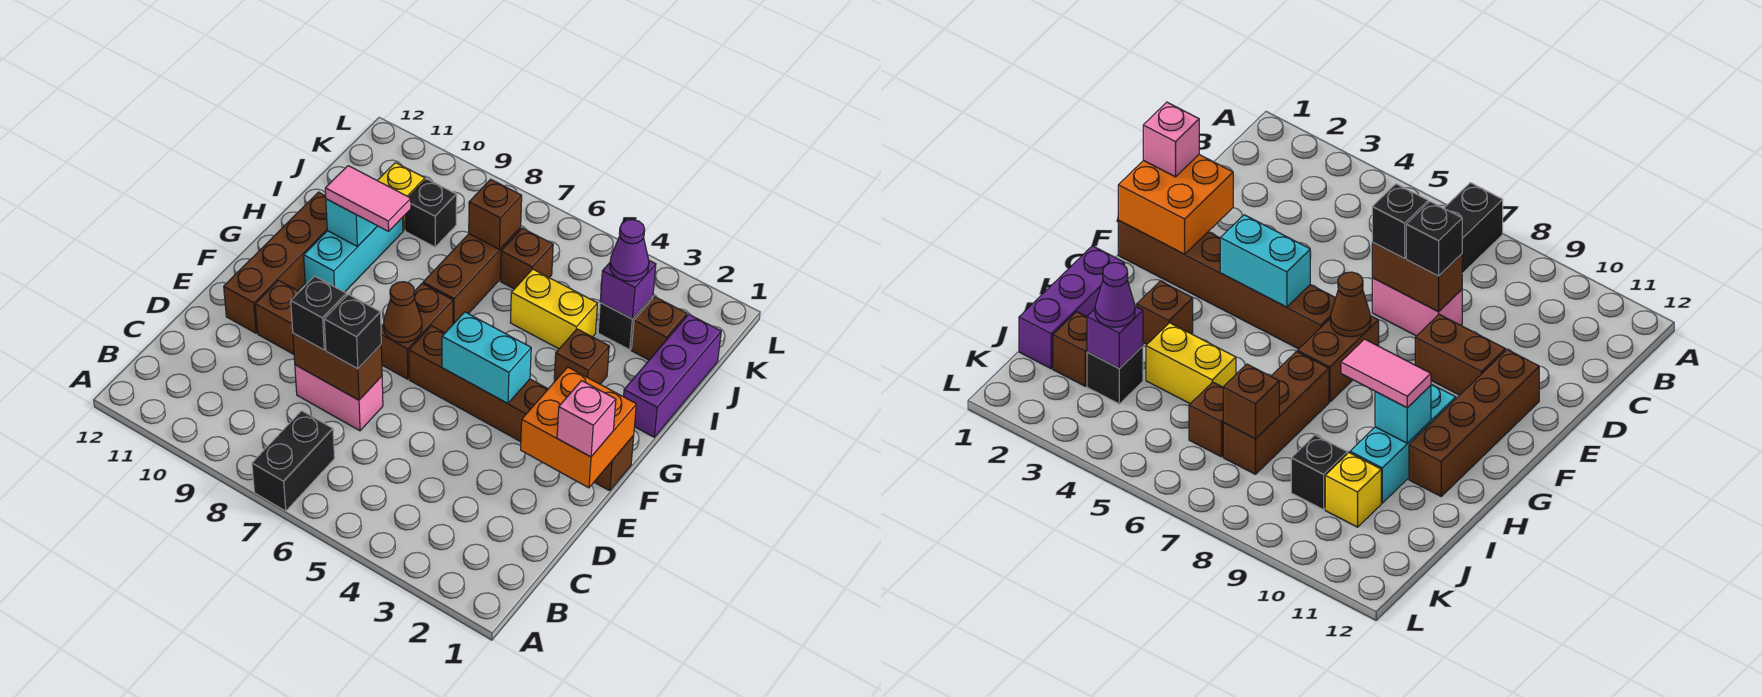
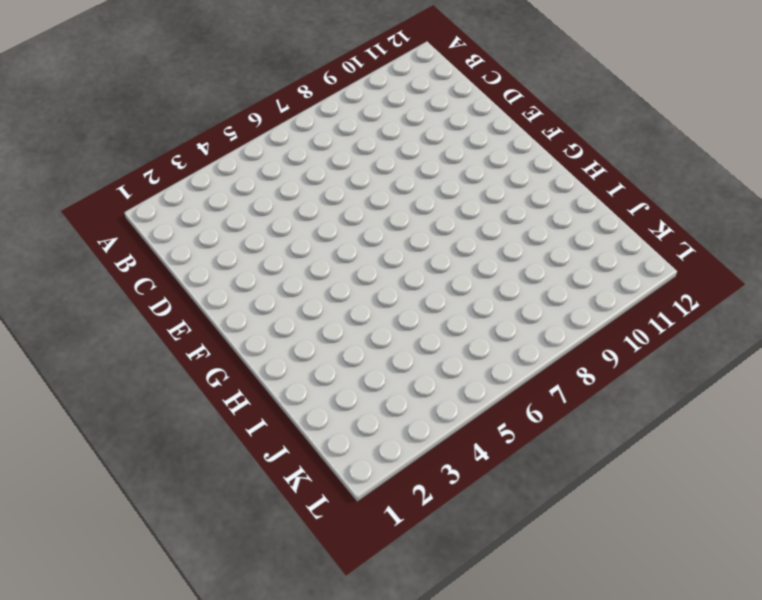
none -> black 1x2 brick [252,411,335,511]
none -> pink 1x2 brick [295,365,383,431]
none -> brown 1x2 brick [255,280,299,354]

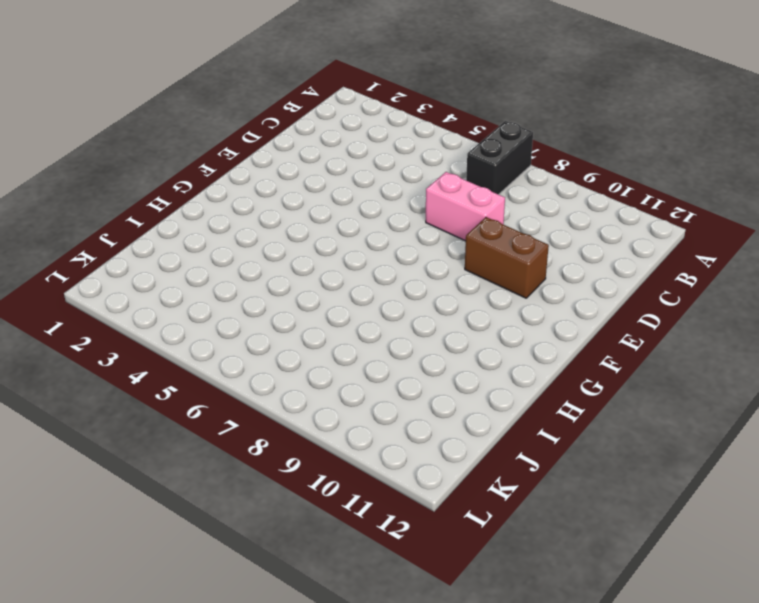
none -> brown 1x4 brick [224,192,327,333]
none -> brown 1x6 brick [409,326,634,491]
none -> brown 1x2 brick [381,284,453,379]

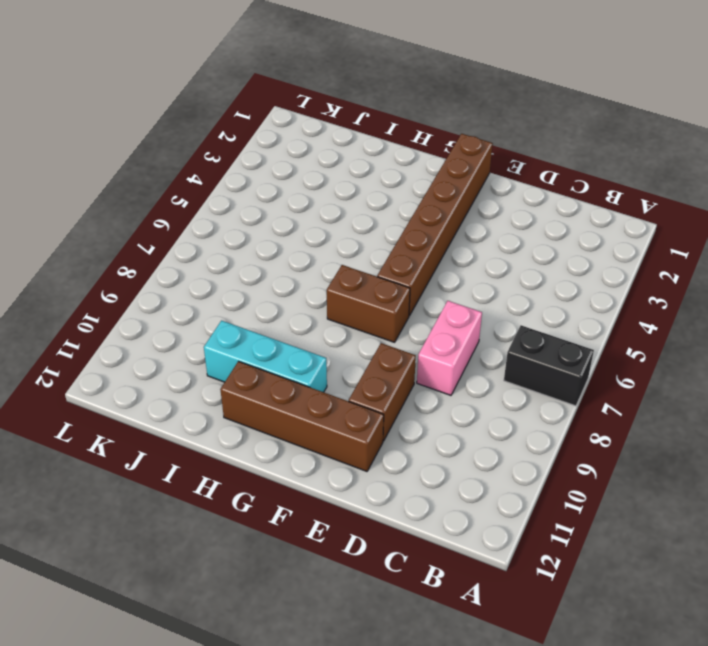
none -> purple 1x3 brick [624,314,721,437]
none -> brown 1x1 brick [554,329,609,384]
none -> brown 1x3 brick [423,228,521,324]

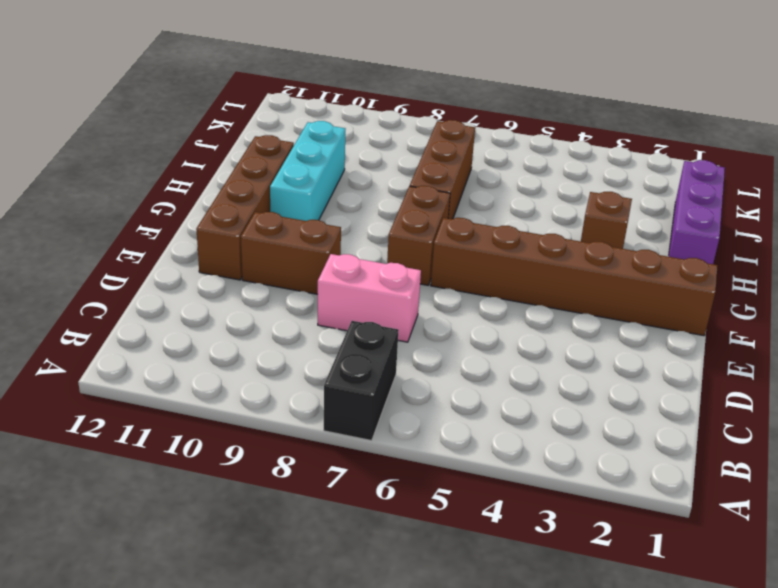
none -> yellow 1x2 brick [510,269,598,349]
none -> brown 1x1 brick [631,297,687,360]
none -> black 1x1 brick [598,296,653,350]

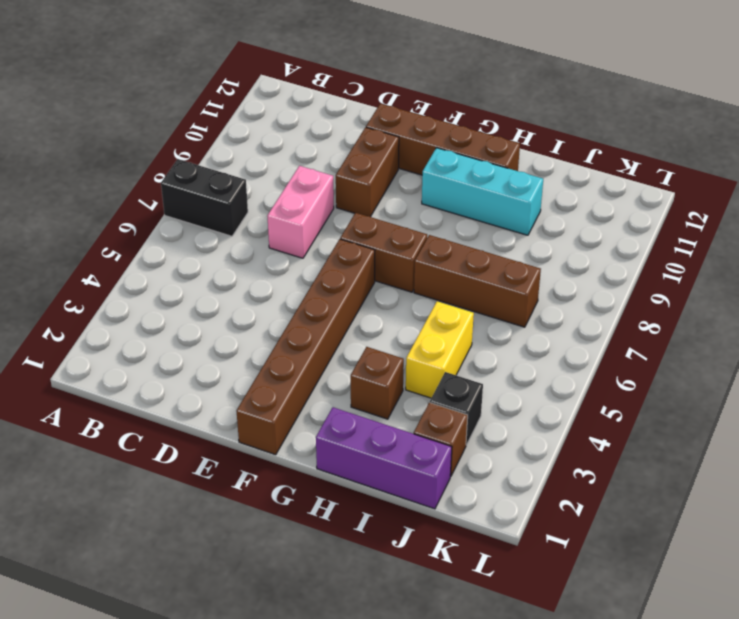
none -> brown 1x1 brick [500,228,553,289]
none -> black 1x1 brick [405,179,457,247]
none -> yellow 1x1 brick [377,163,425,231]

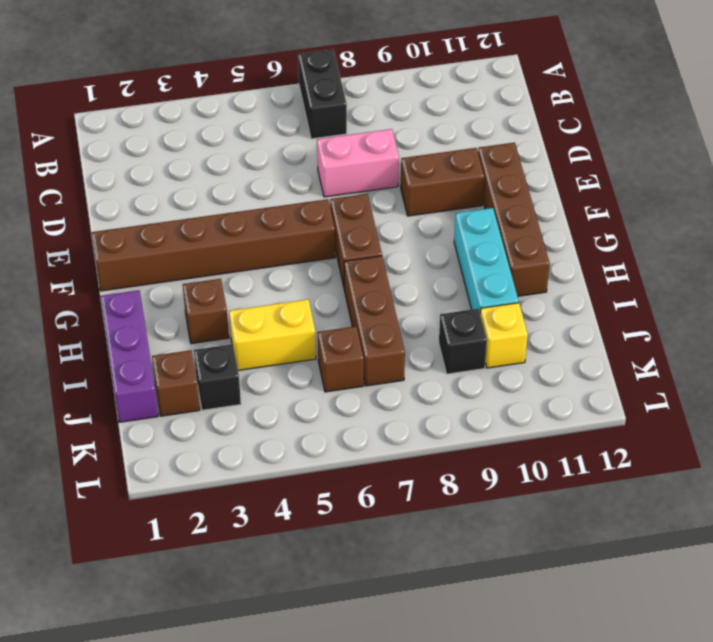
none -> brown 1x2 brick [293,333,382,400]
none -> orange 2x2 brick [521,367,636,488]
none -> cyan 1x2 brick [442,312,531,404]

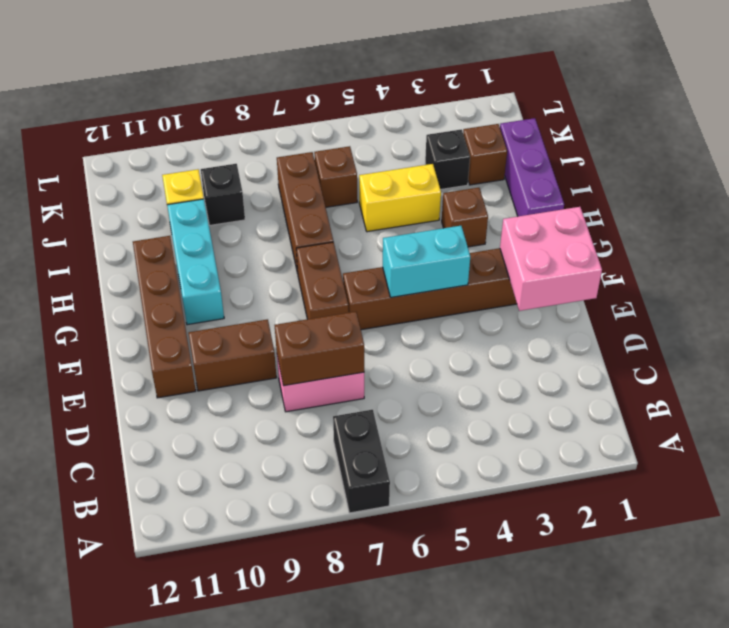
pink 2x2 brick [500,207,602,311] -> orange 2x2 brick [521,367,636,488]
none -> brown 1x1 cone [384,282,422,343]
none -> cyan 1x1 brick [326,199,377,247]
none -> purple 1x1 brick [600,261,656,319]

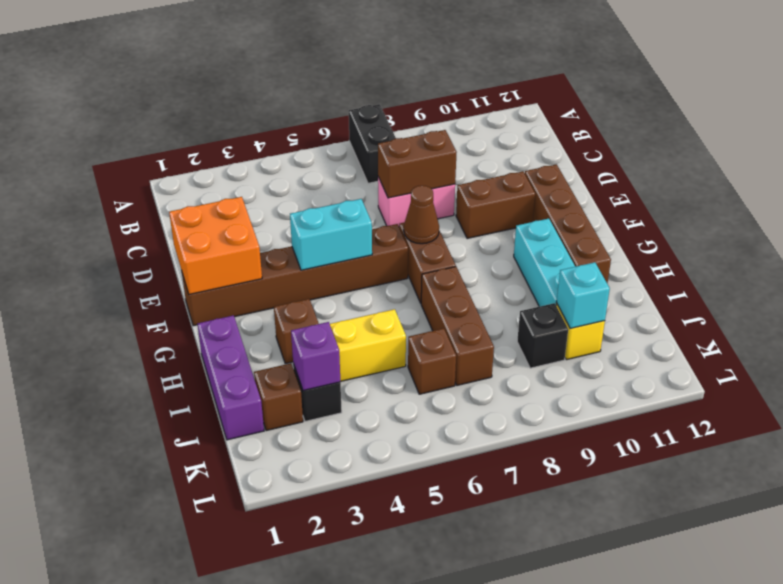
cyan 1x1 brick [557,262,610,328] -> cyan 1x1 brick moved to [326,199,377,247]
none -> brown 1x1 brick [469,179,522,249]
none -> black 1x1 brick [324,294,381,369]
none -> black 1x1 brick [291,276,347,350]

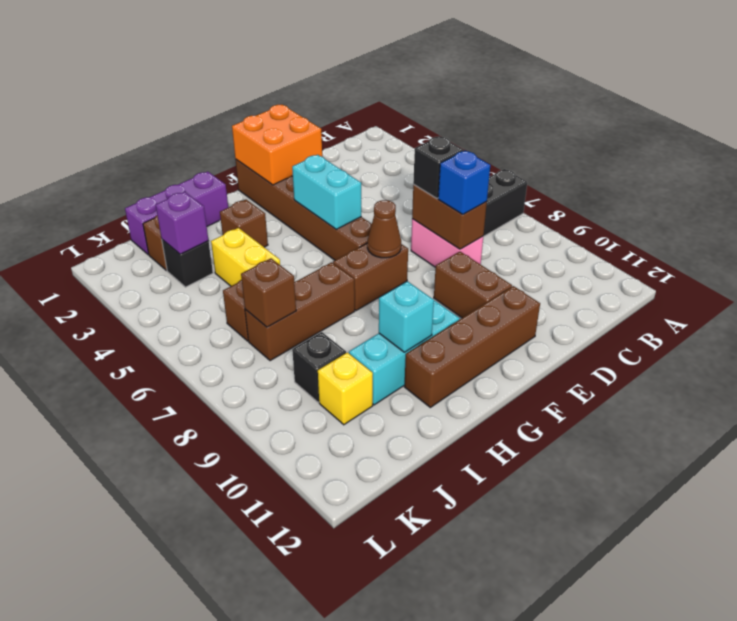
blue 1x1 brick [438,151,490,214] -> black 1x1 brick [291,276,347,350]
none -> pink 1x1 brick [557,381,616,457]
none -> pink 1x2 tile [325,166,411,231]
none -> purple 1x1 cone [610,220,649,281]

